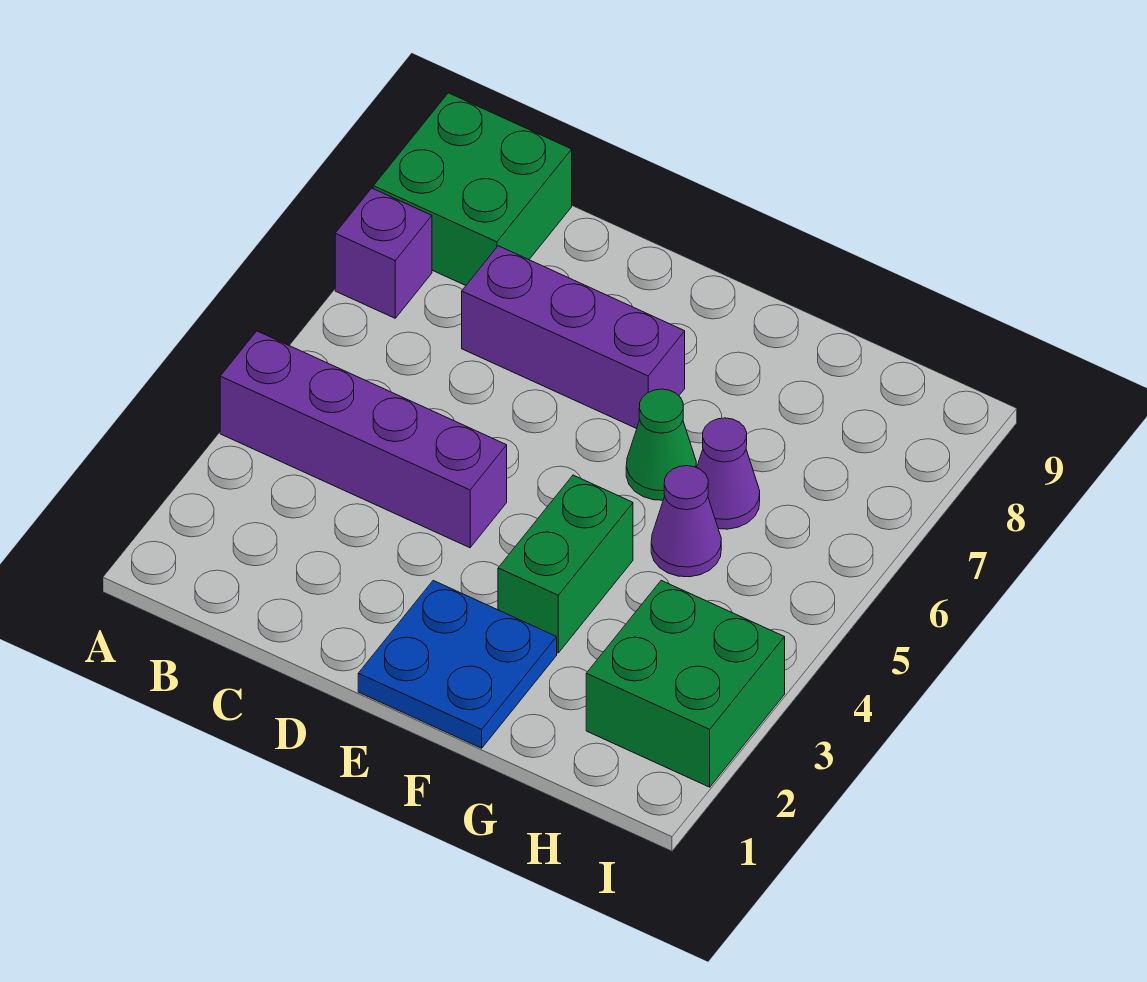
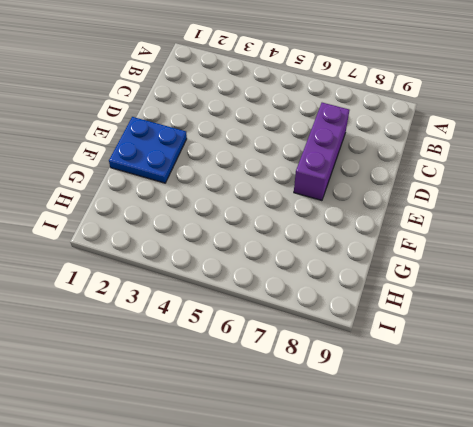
none -> purple 1x4 brick [220,331,507,548]
none -> purple 1x1 brick [335,188,432,318]

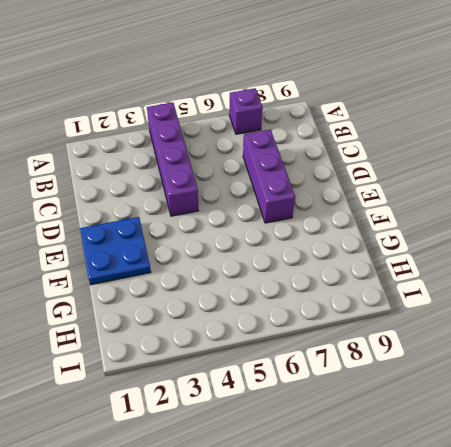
none -> green 2x2 brick [373,93,572,285]
none -> green 1x2 brick [498,475,633,653]

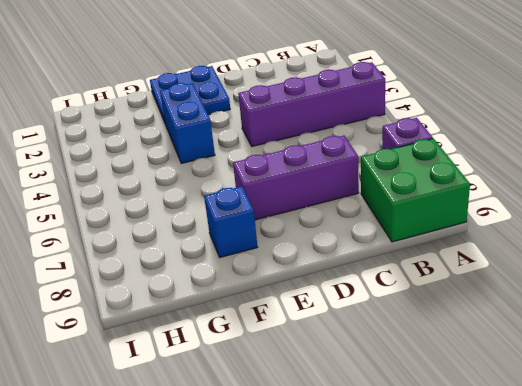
blue 1x2 brick [160,83,215,163] -> green 1x2 brick [498,475,633,653]
blue 1x1 brick [204,186,257,257] -> none
none -> green 1x1 cone [626,389,696,500]
none -> purple 1x1 cone [651,466,721,577]

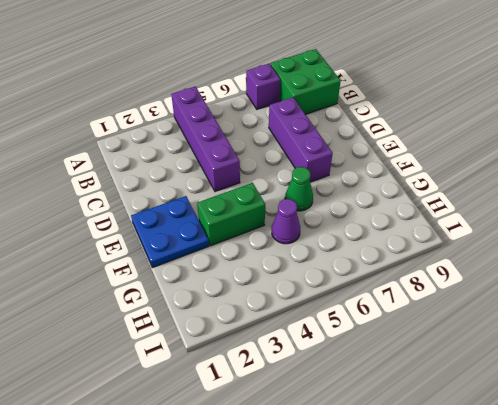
none -> purple 1x1 cone [697,418,760,529]
none -> green 2x2 brick [586,581,785,787]

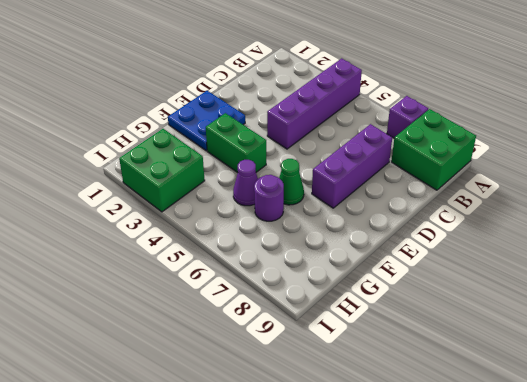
purple 1x1 round brick [254,175,284,221] -> purple 1x1 cone [697,418,760,529]

